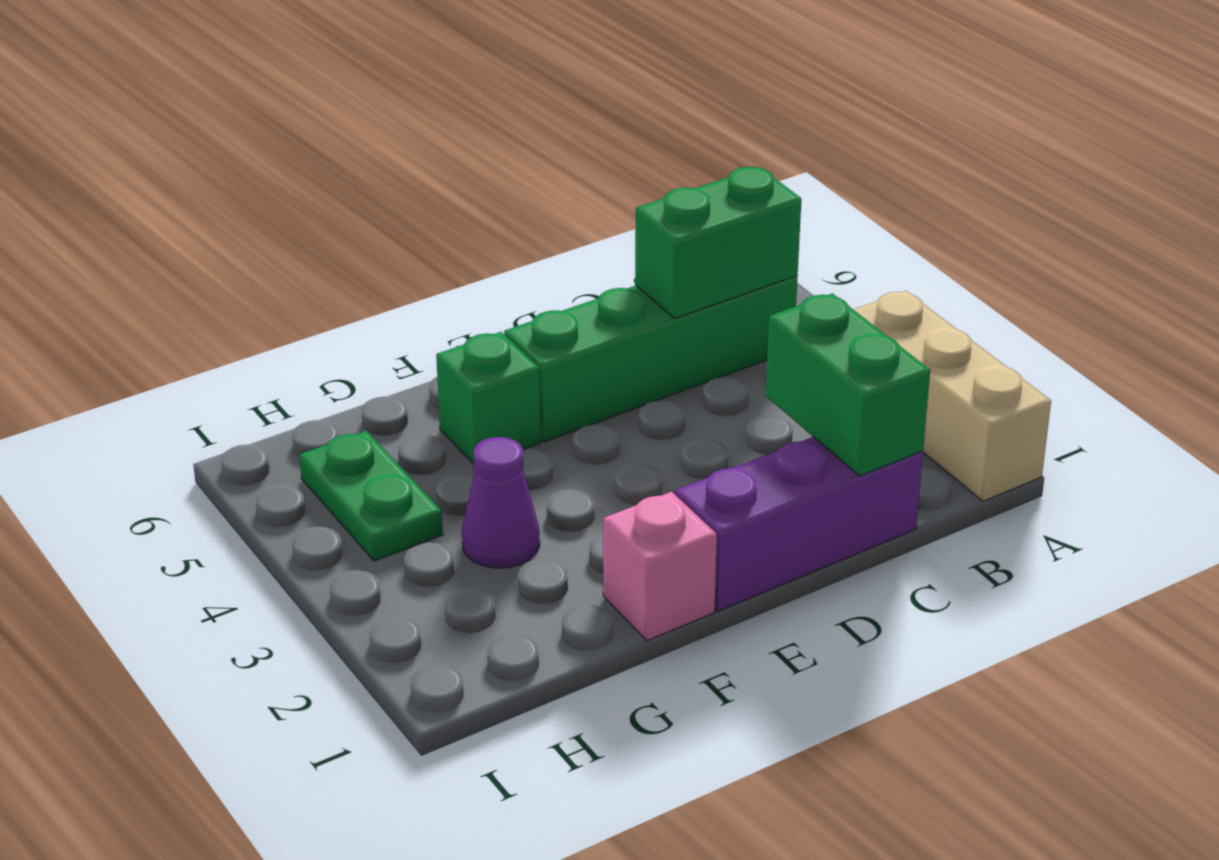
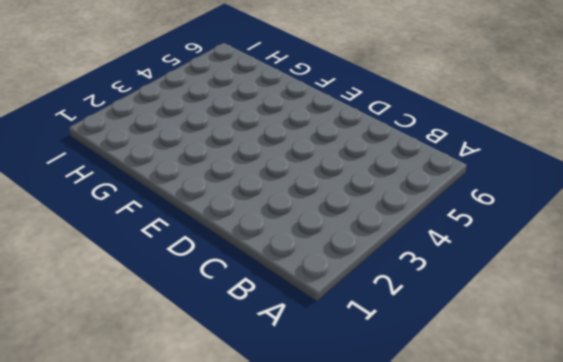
none -> tan 1x3 brick [854,291,1051,501]
none -> green 1x4 brick [504,276,798,442]

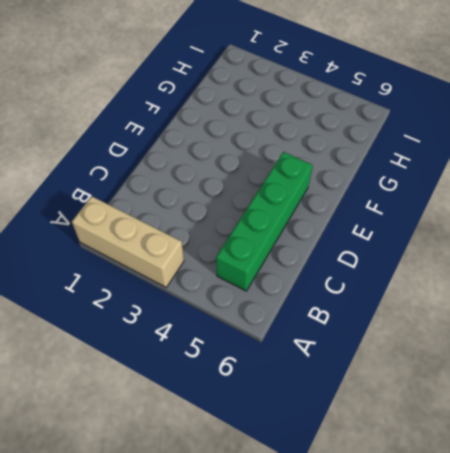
none -> purple 1x3 brick [675,437,923,611]
none -> pink 1x1 brick [603,492,717,640]

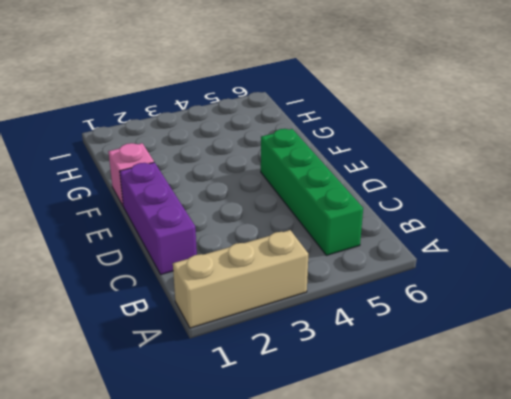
none -> green 1x1 brick [436,332,541,464]
none -> purple 1x1 cone [462,437,540,568]

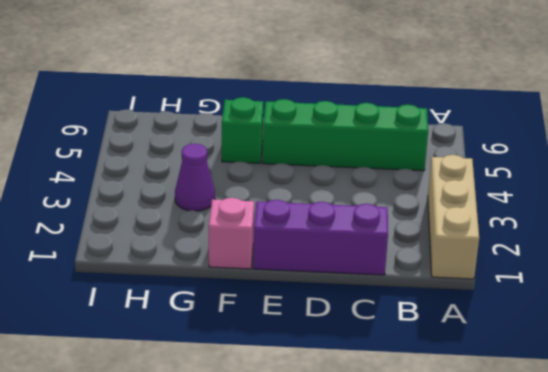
none -> green 1x2 plate [299,431,443,561]
none -> green 1x2 brick [635,167,801,318]

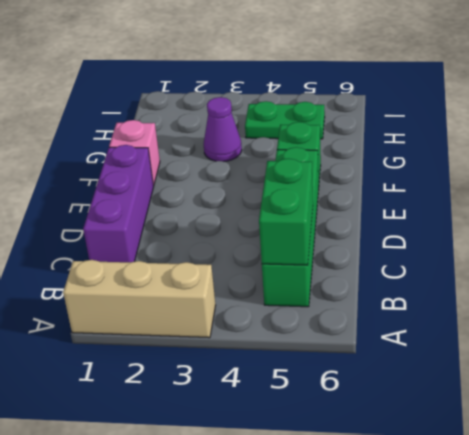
none -> green 1x2 brick [765,293,930,476]

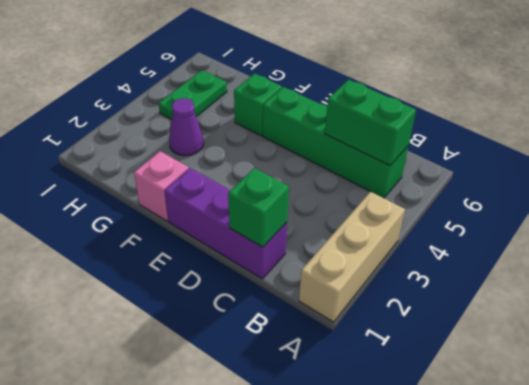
green 1x1 brick [228,168,289,247] -> green 1x2 brick [765,293,930,476]

